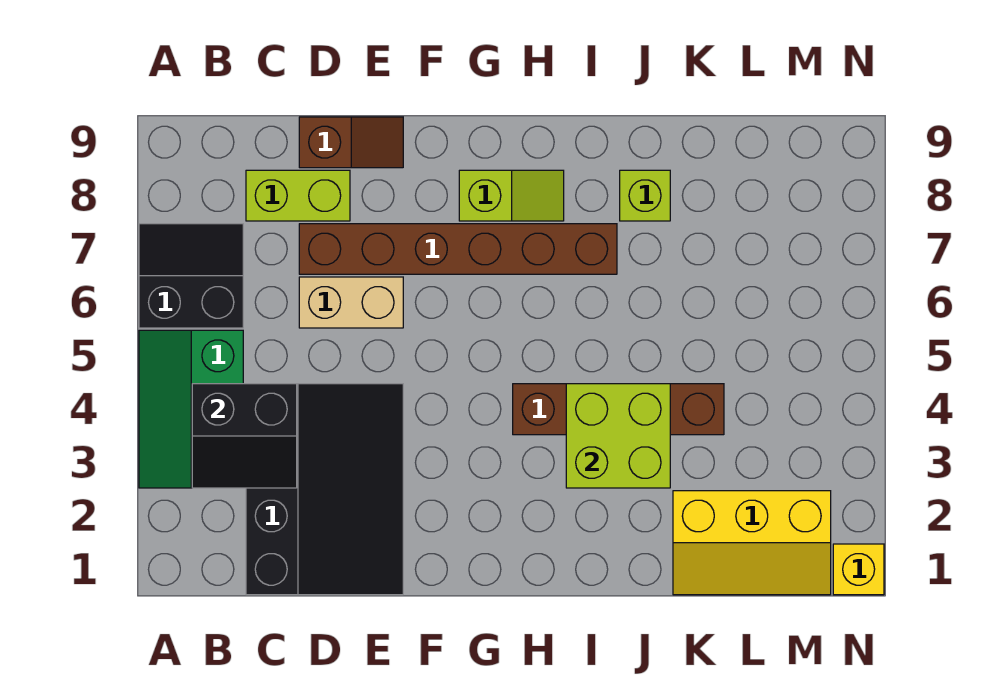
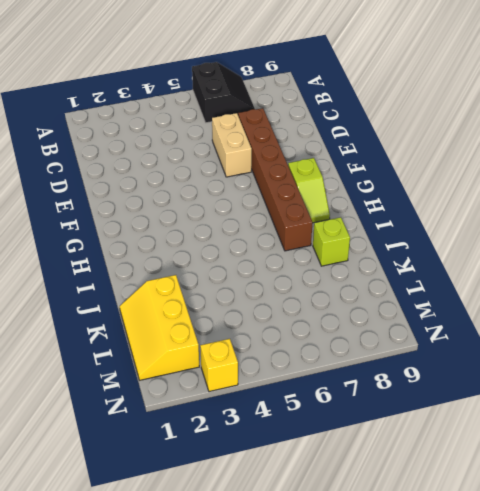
yellow 1x1 brick [200,339,238,392] -> yellow 1x1 brick moved to [833,544,884,595]
none -> green 2x3 slope [139,330,243,488]
none -> black 3x4 slope [246,384,403,595]
none -> lime 1x2 brick [246,170,350,221]

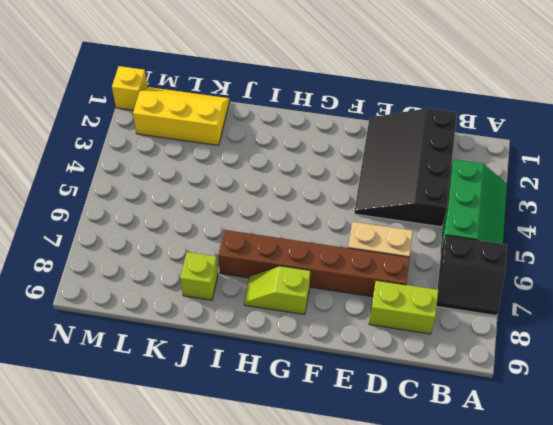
none -> brown 1x2 slope [299,117,403,168]
none -> brown 1x4 brick [513,384,724,435]
none -> black 2x2 slope [192,384,297,488]

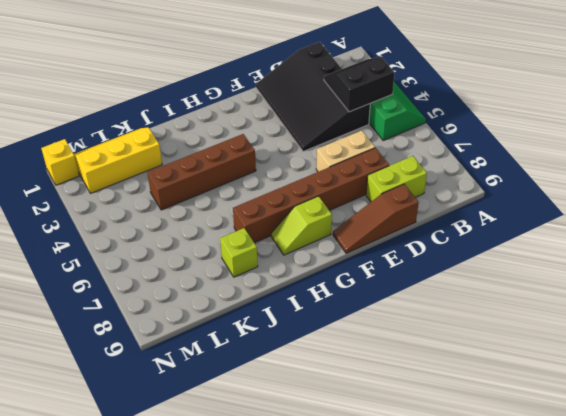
brown 1x3 slope [333,184,419,253] -> brown 1x2 slope [299,117,403,168]
none -> black 2x2 slope [139,224,243,328]
none -> lime 2x2 brick [566,384,670,488]

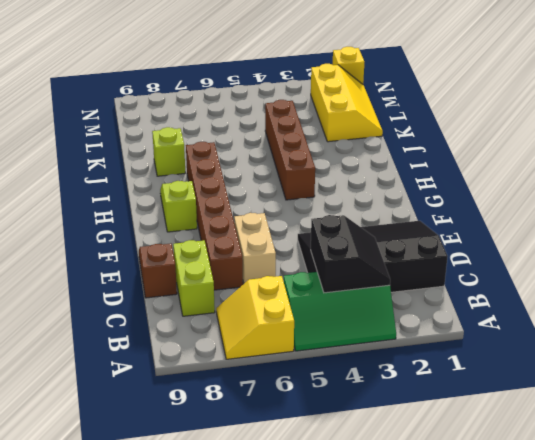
yellow 2x2 slope [216,276,294,359] -> black 2x2 slope [139,224,243,328]
none -> lime 2x2 brick [566,384,670,488]

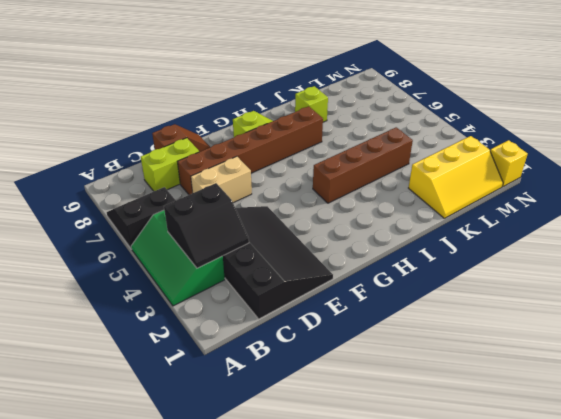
none -> lime 2x2 brick [566,384,670,488]

